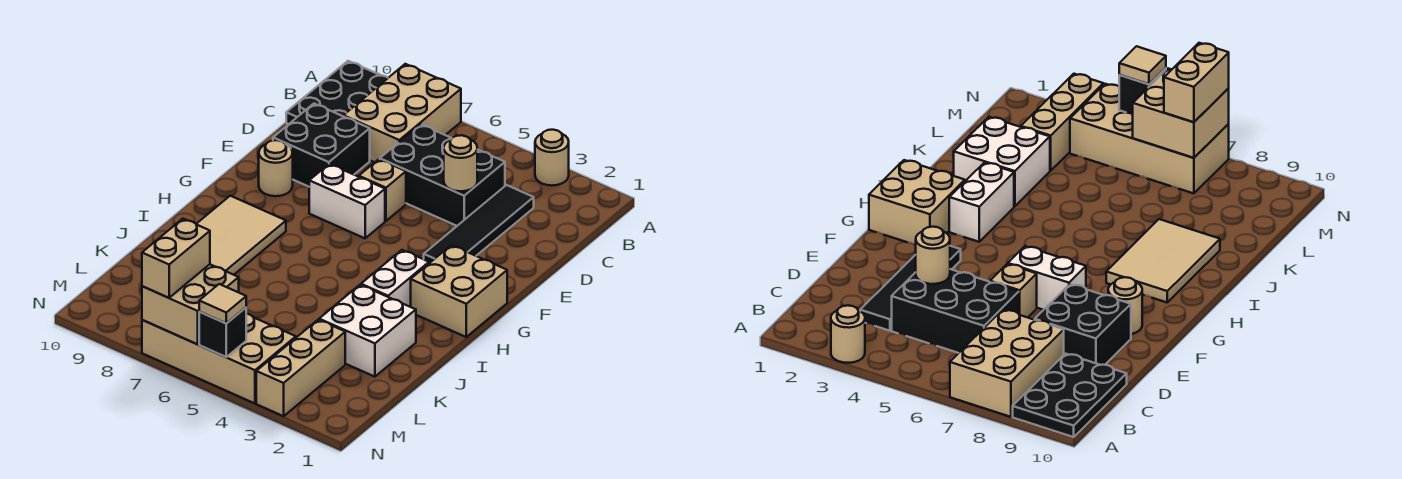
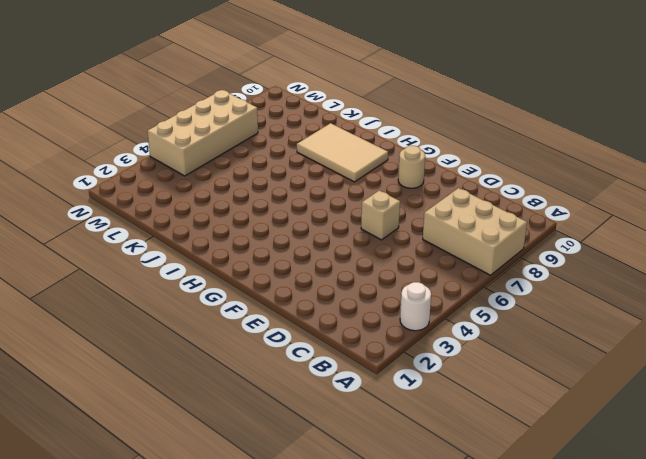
white 1x1 round brick [400,282,431,331] -> tan 1x1 round brick [535,130,569,186]
none -> black 2x3 plate [286,61,388,124]
none -> black 1x4 tile [424,185,534,263]
none -> black 2x3 brick [380,124,505,226]

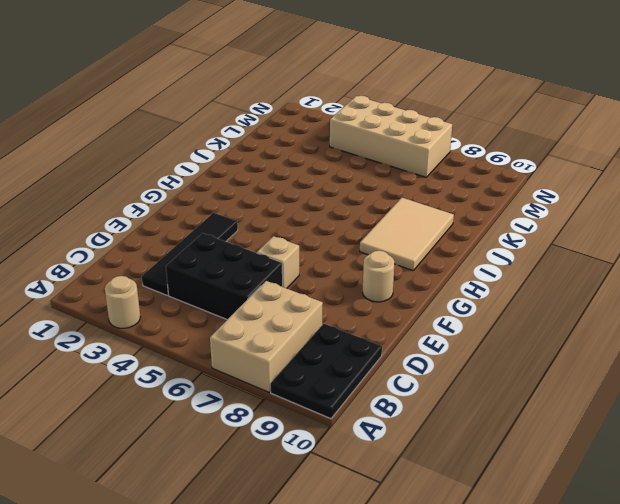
none -> black 2x2 brick [273,104,370,187]
none -> white 1x2 brick [309,164,385,238]
none -> tan 2x2 brick [411,245,507,337]

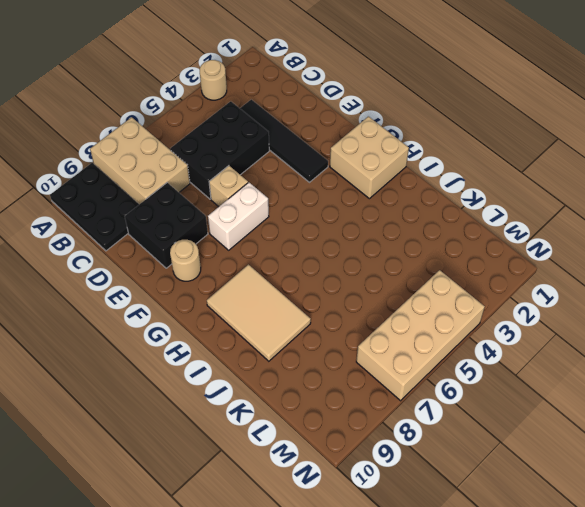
none -> white 1x2 brick [361,250,429,307]
none -> white 2x2 brick [319,285,416,377]
none -> tan 1x3 brick [256,320,345,416]

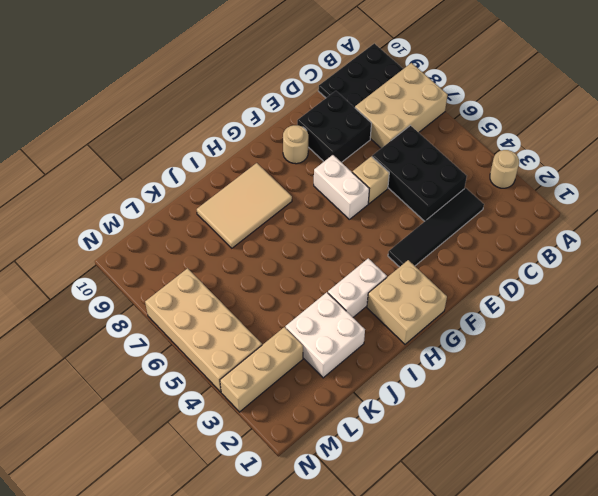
none -> tan 1x1 round brick [444,135,477,191]
none -> tan 2x2 brick [142,264,239,344]
none -> black 1x1 brick [199,308,246,357]

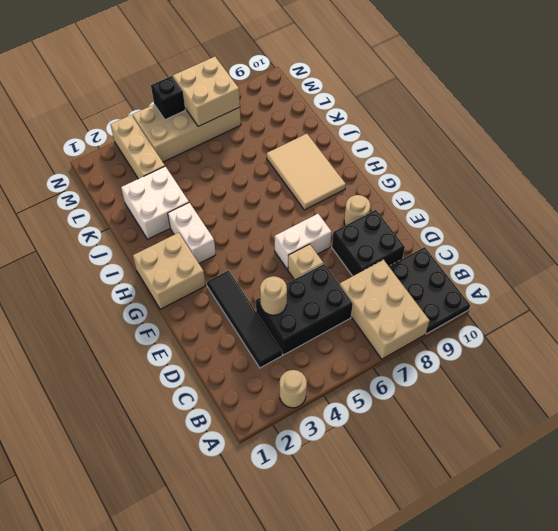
none -> tan 1x2 brick [142,219,210,298]
none -> tan 1x1 tile [199,284,246,323]

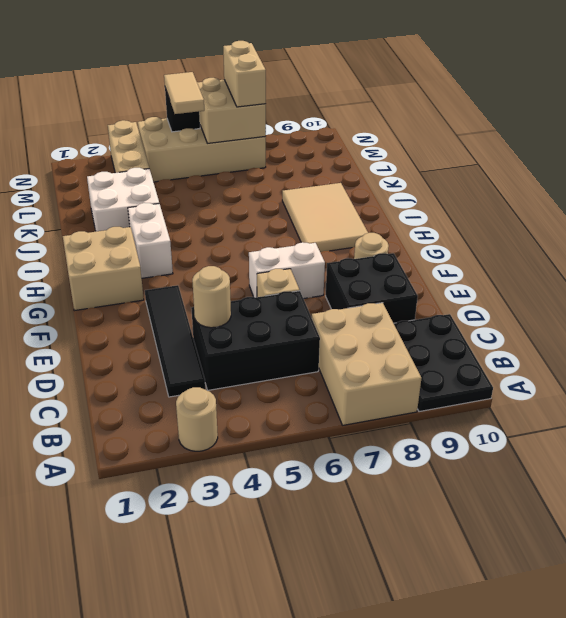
tan 1x2 tile [164,72,204,114] -> tan 1x1 tile [199,284,246,323]

